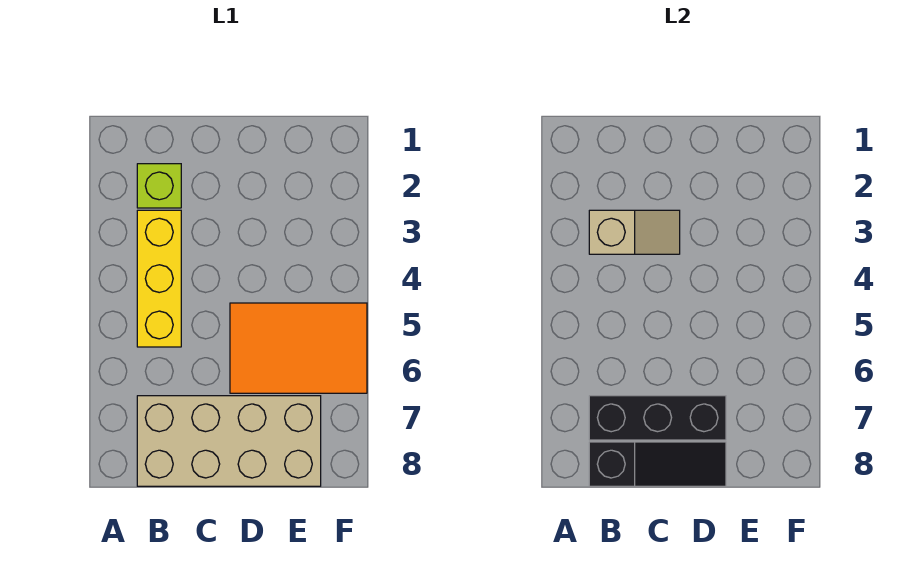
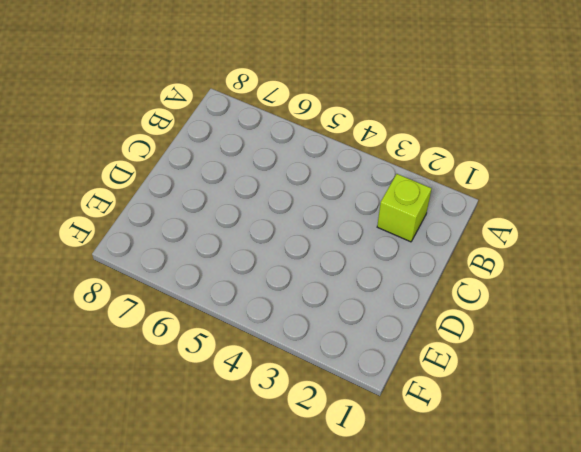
none -> yellow 1x3 brick [137,210,181,347]
none -> tan 2x4 brick [137,396,321,486]

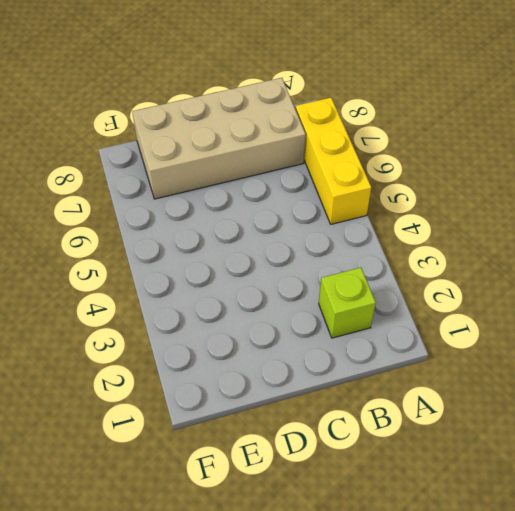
yellow 1x3 brick [295,98,371,224] -> yellow 1x3 brick moved to [137,210,181,347]
none -> orange 2x3 tile [230,303,367,393]
none -> tan 1x2 slope [589,210,680,254]

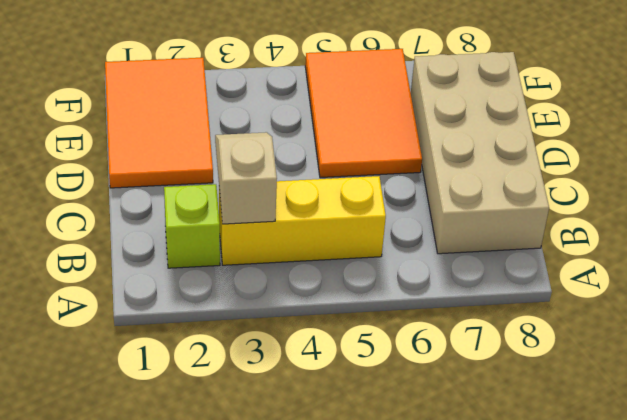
orange 2x3 tile [105,58,213,188] -> none
none -> black 1x3 brick [589,396,726,440]
none -> black 1x3 slope [589,442,726,486]

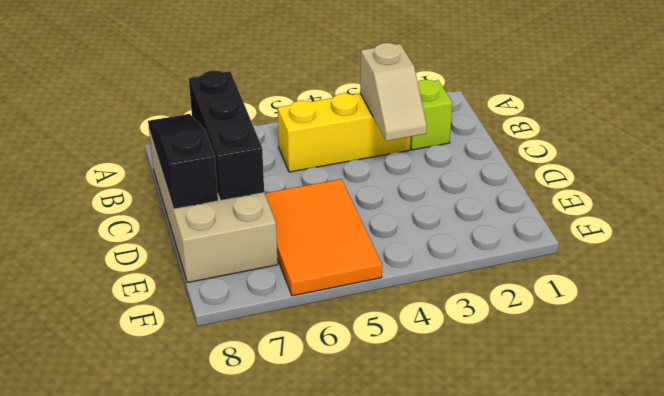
black 1x3 slope [148,114,218,209] -> black 1x3 slope turned to [589,442,726,486]

